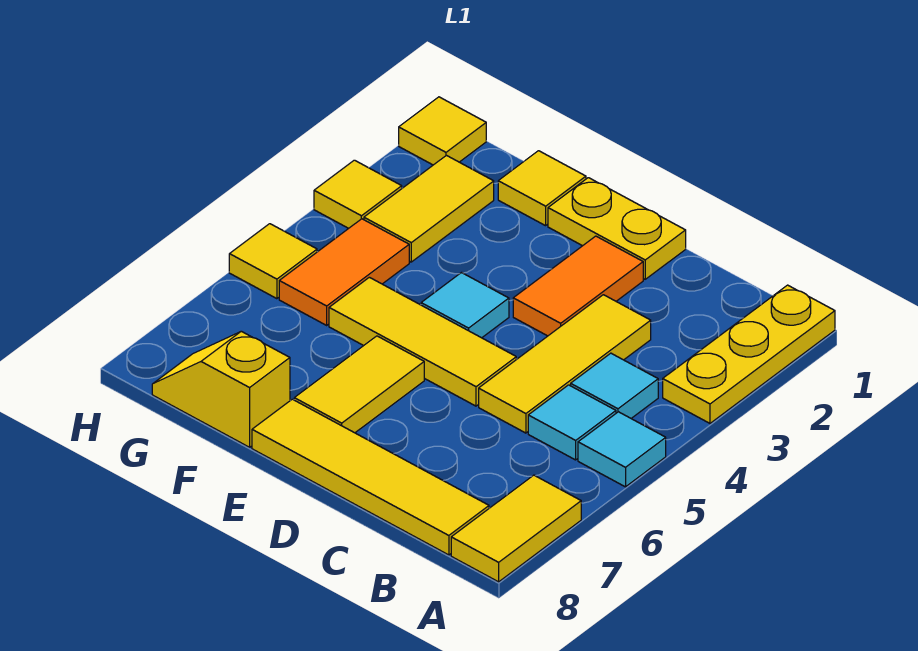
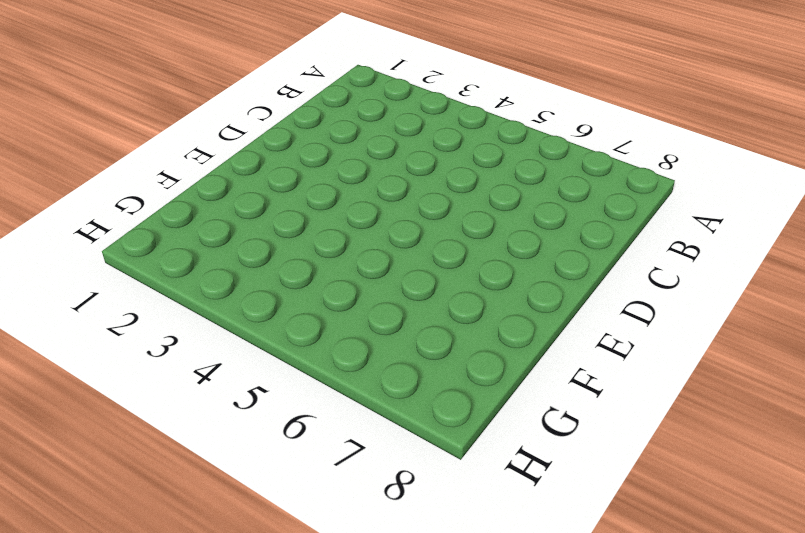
none -> yellow 1x3 plate [663,285,835,423]
none -> cyan 1x1 tile [578,412,666,487]
none -> yellow 1x2 tile [451,475,581,582]

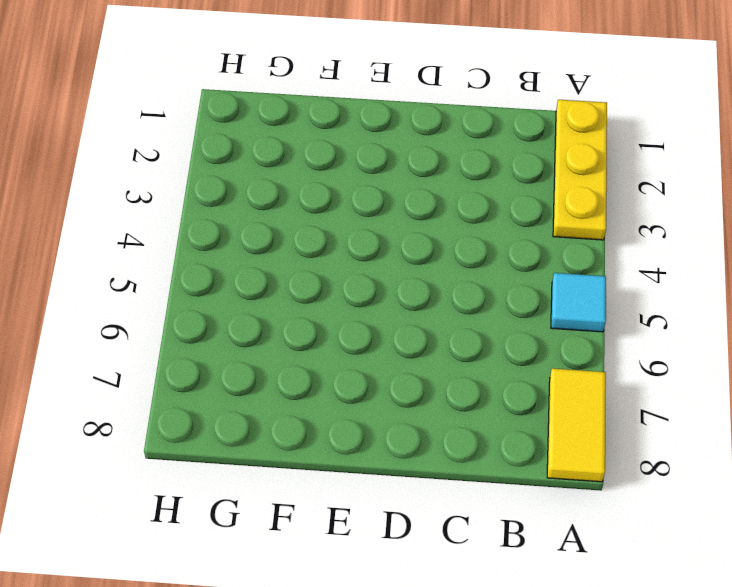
none -> cyan 1x1 tile [571,353,658,418]
none -> cyan 1x1 tile [528,385,616,460]
none -> yellow 1x4 tile [252,399,489,555]

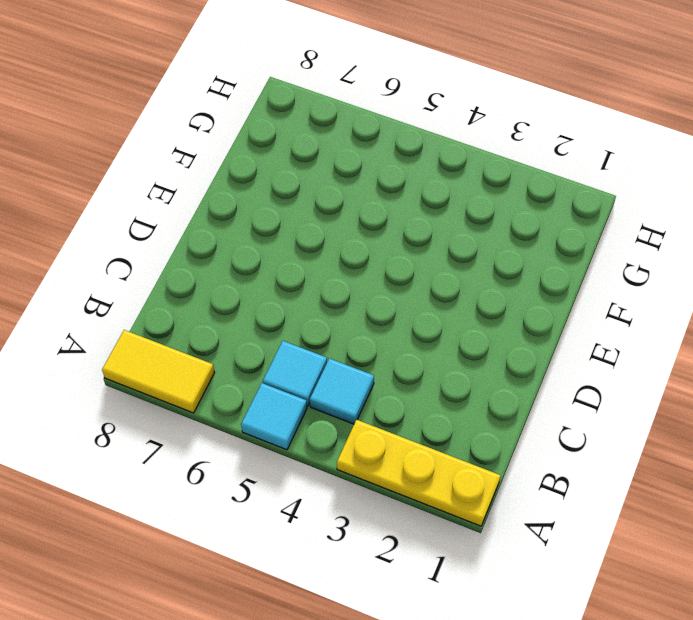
none -> yellow 1x4 tile [252,399,489,555]
none -> yellow 1x3 tile [479,295,651,433]
none -> yellow 1x2 plate [548,178,686,279]

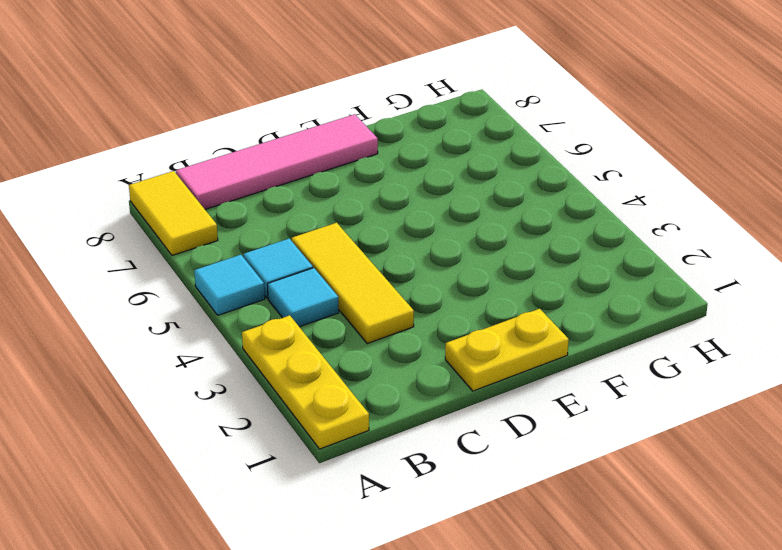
pink 1x4 tile [176,114,378,209] -> yellow 1x4 tile [252,399,489,555]
none -> orange 1x2 tile [513,236,643,336]
none -> yellow 1x3 tile [329,277,516,406]
none -> cyan 1x1 tile [421,273,509,338]

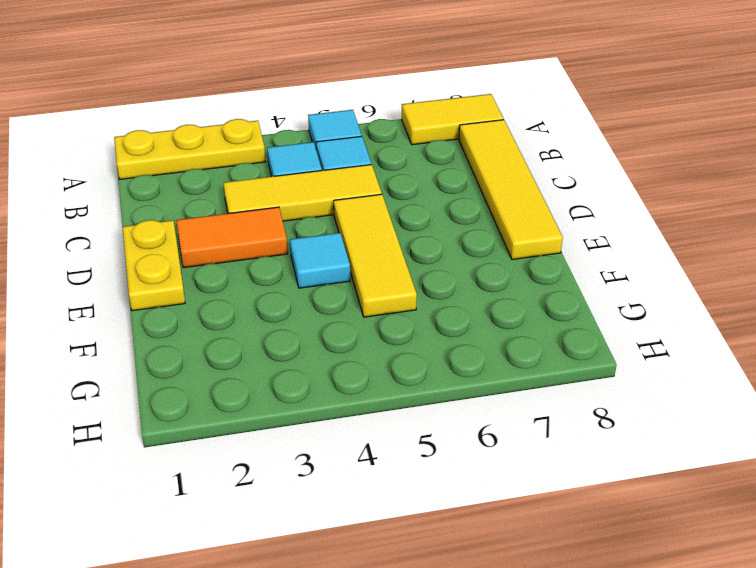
none -> yellow 1x2 tile [294,336,424,433]
none -> yellow 1x1 tile [498,151,586,226]
none -> yellow 1x2 slope [152,331,290,447]

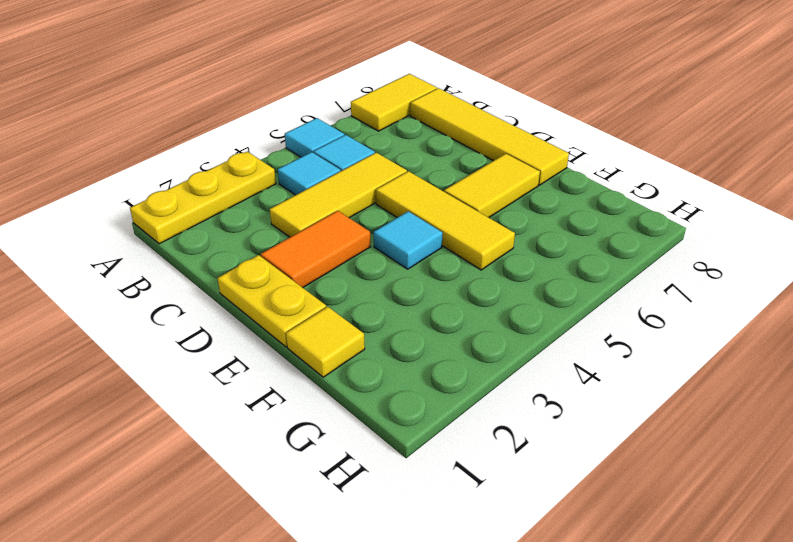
none -> yellow 1x2 slope [152,331,290,447]
none -> yellow 1x2 tile [364,156,494,262]
none -> orange 1x2 tile [279,219,409,325]

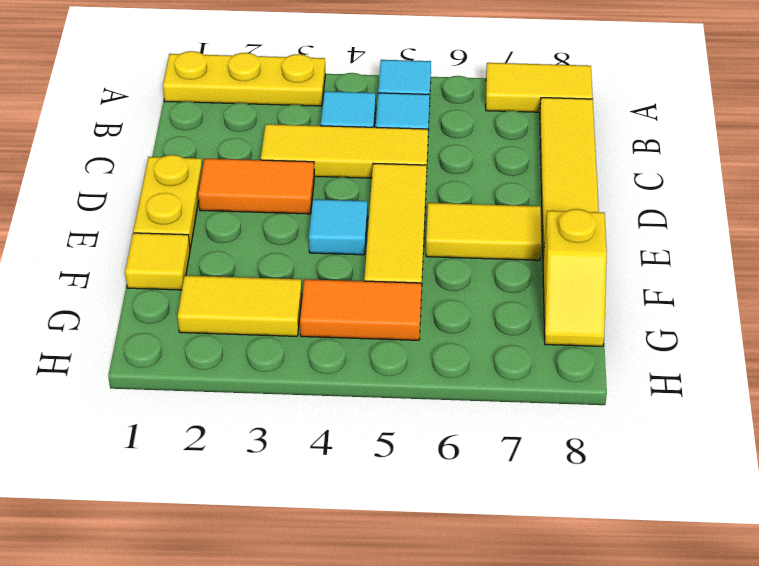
none -> yellow 1x1 tile [399,97,486,165]
none -> yellow 1x1 tile [314,160,402,228]
none -> yellow 1x1 tile [229,224,317,299]

